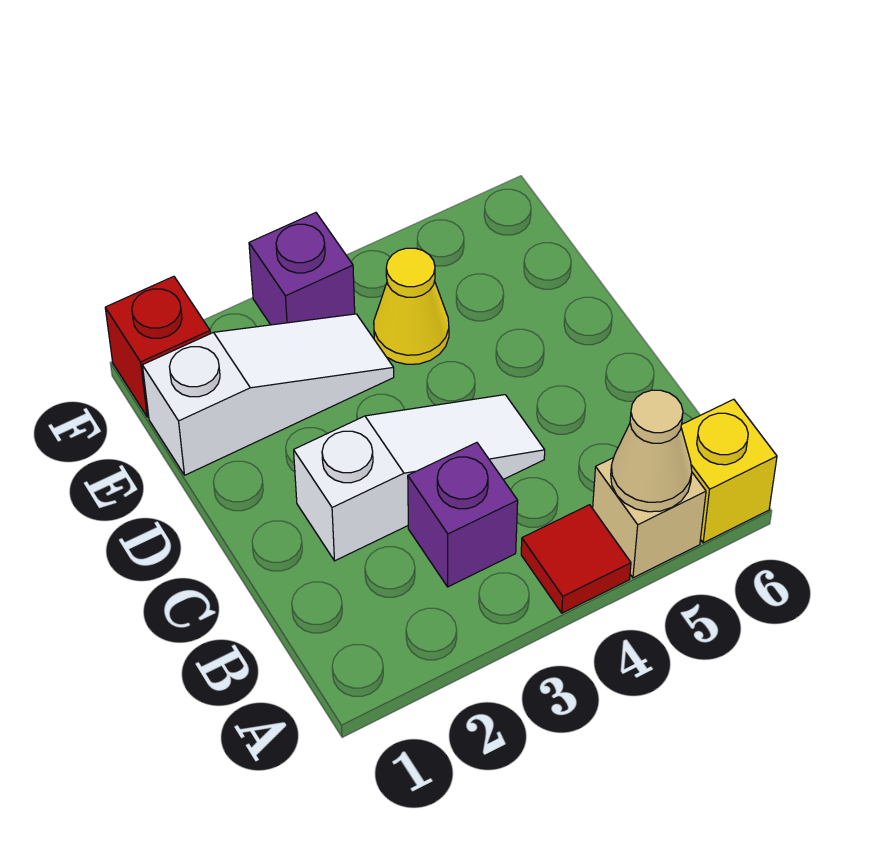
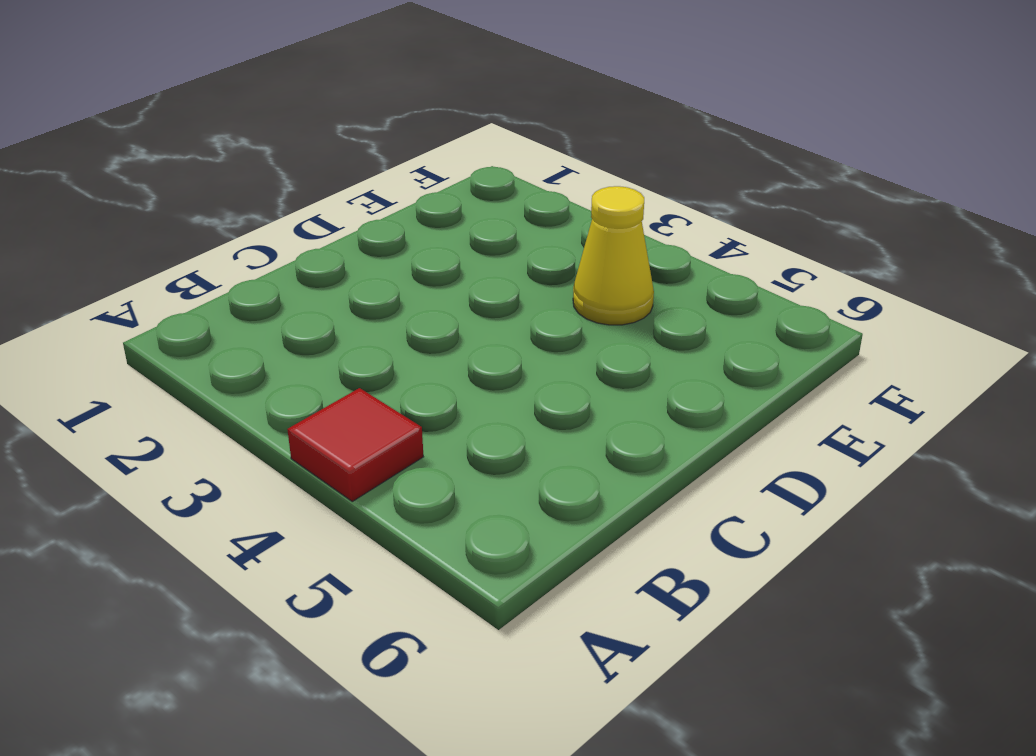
none -> tan 1x1 brick [593,458,706,578]
none -> yellow 1x1 brick [681,399,777,543]

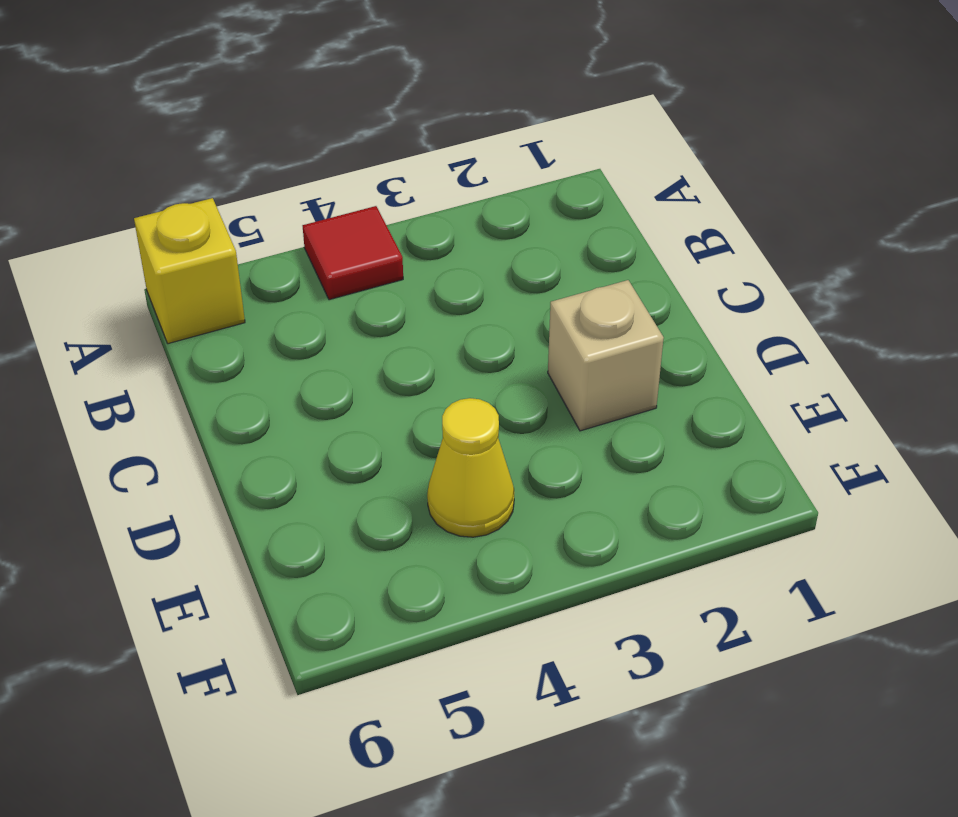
tan 1x1 brick [548,280,664,431] -> tan 1x1 brick moved to [593,458,706,578]
none -> purple 1x1 brick [408,443,518,587]
none -> white 1x3 slope [294,395,545,561]

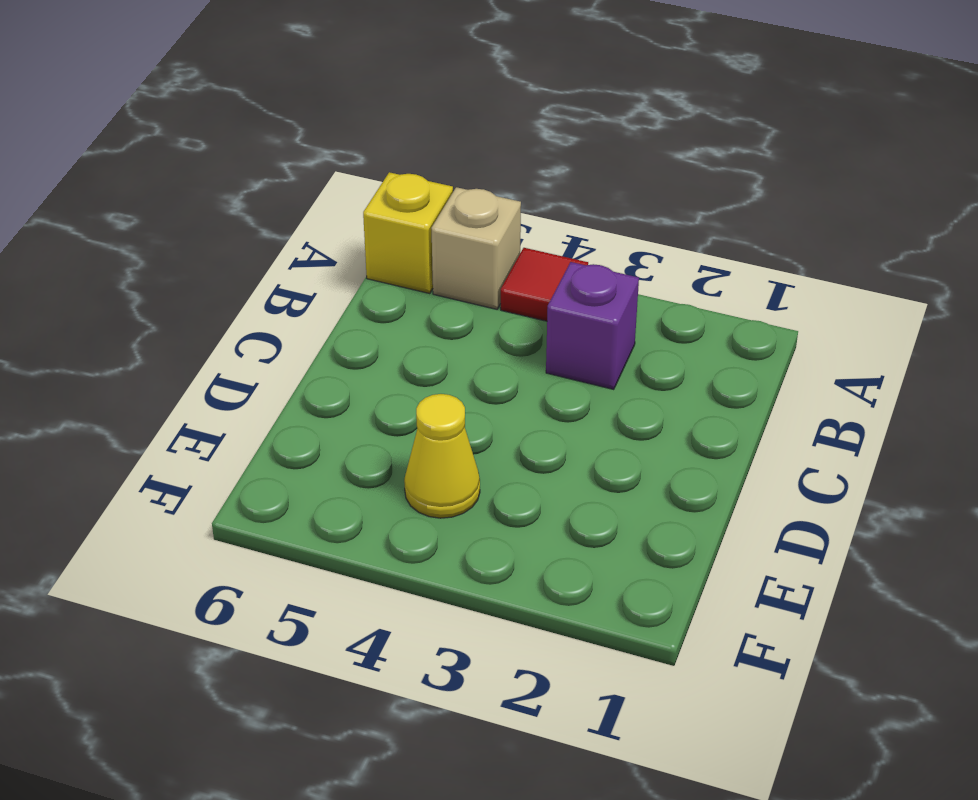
none -> white 1x3 slope [294,395,545,561]
none -> white 1x3 slope [142,314,394,475]

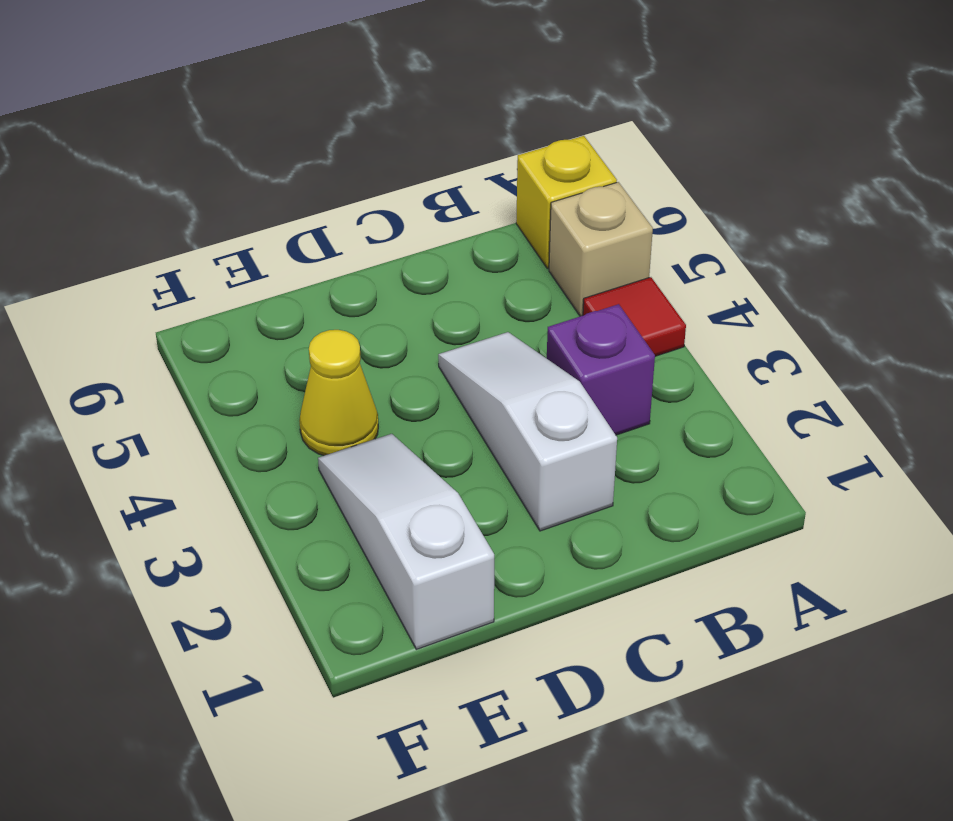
none -> red 1x1 brick [105,276,210,417]
none -> purple 1x1 brick [249,213,355,325]

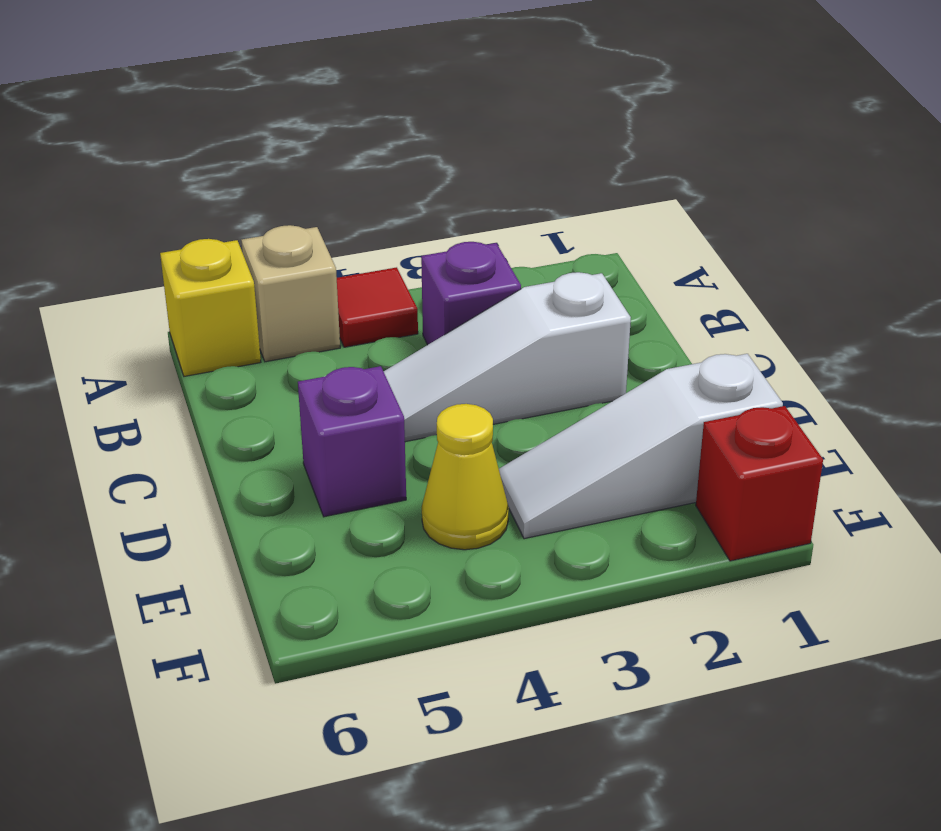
purple 1x1 brick [298,366,406,517] -> purple 1x1 brick moved to [249,213,355,325]
none -> tan 1x1 cone [611,390,692,512]

